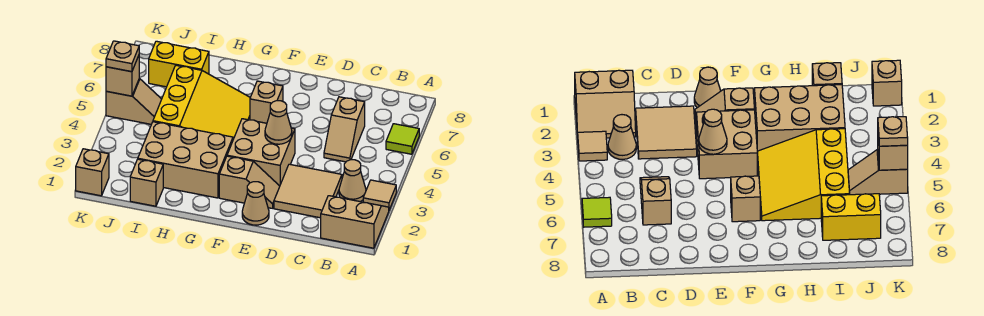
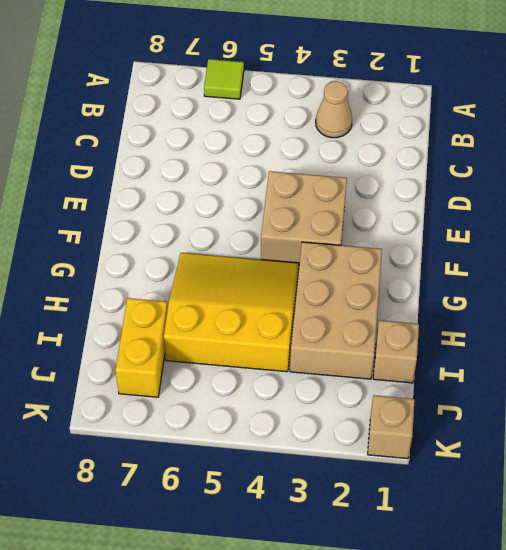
none -> tan 2x2 slope [321,196,389,248]
none -> tan 1x1 tile [363,180,396,210]
none -> tan 2x2 tile [274,164,342,218]

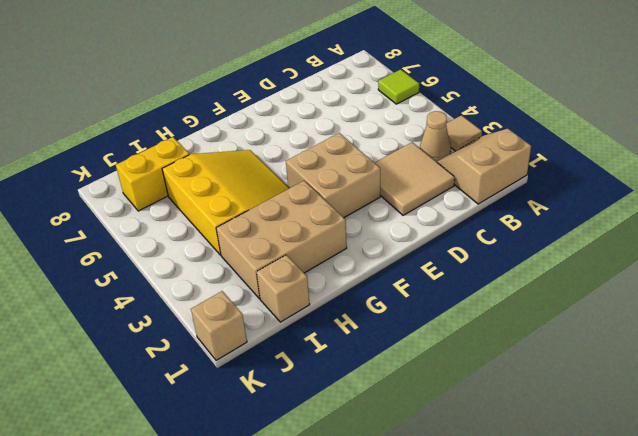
none -> tan 1x2 slope [324,97,365,162]
none -> tan 1x1 cone [242,182,269,225]
none -> tan 1x2 slope [219,156,280,208]

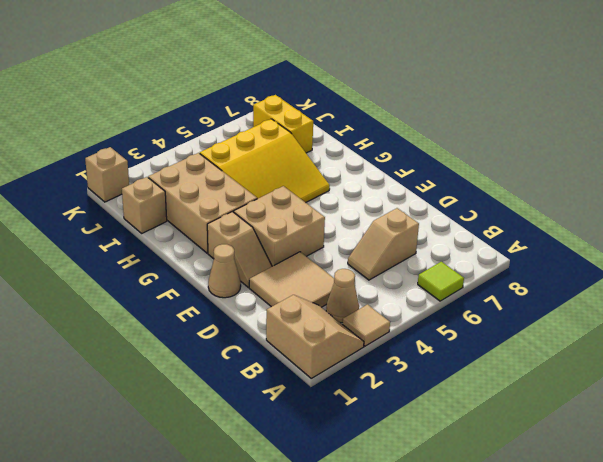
none -> tan 1x1 brick [250,81,283,123]
none -> tan 1x2 slope [106,79,162,124]
none -> tan 1x1 cone [265,101,292,144]

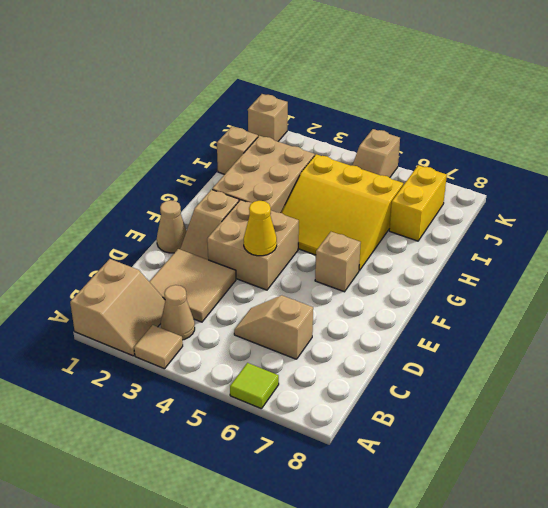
yellow 1x1 cone [244,201,277,256] -> tan 1x1 cone [265,101,292,144]
none -> tan 1x1 brick [106,56,139,96]
none -> tan 1x1 plate [106,41,139,72]

